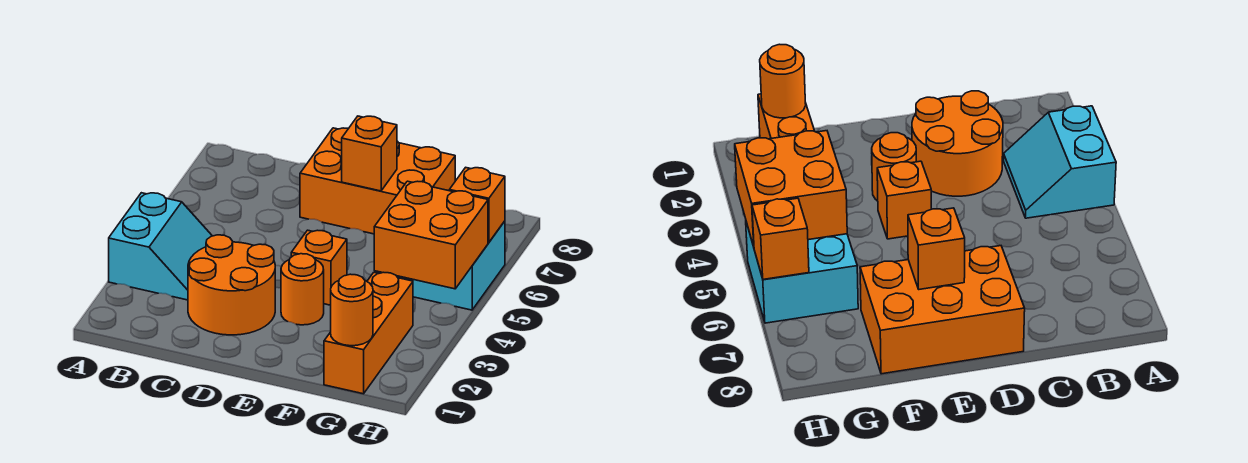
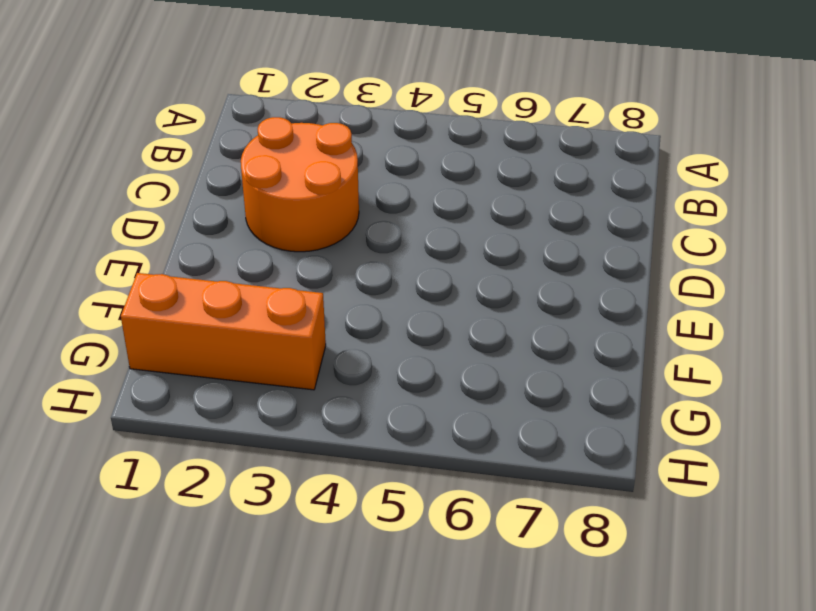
none -> cyan 2x2 slope [109,193,212,300]
none -> orange 2x3 brick [300,128,455,234]

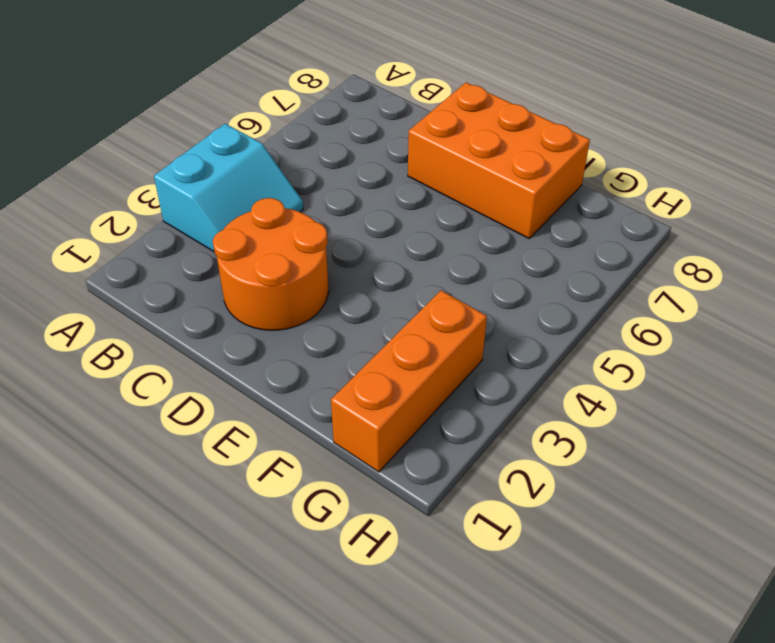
none -> orange 1x1 round brick [281,254,324,325]
none -> orange 1x1 brick [291,230,347,305]

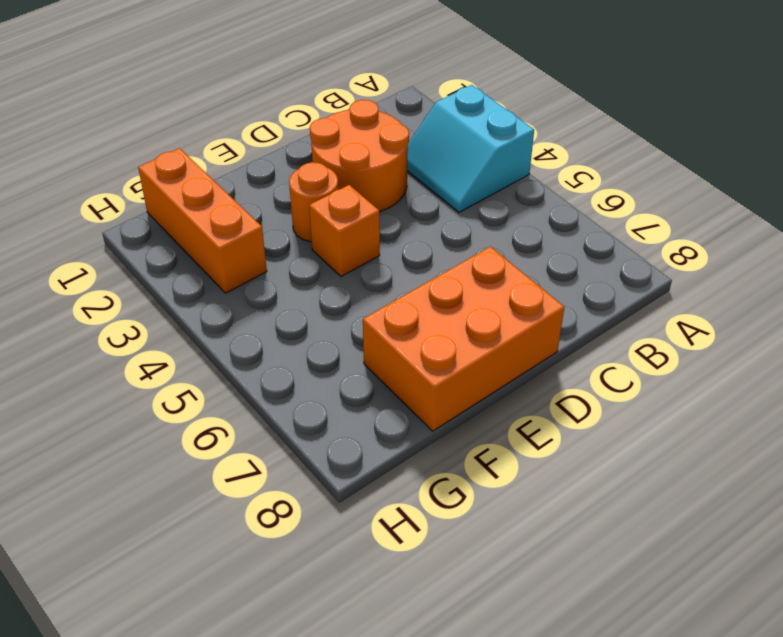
none -> cyan 2x2 brick [397,221,505,310]
none -> orange 1x1 brick [342,116,397,191]

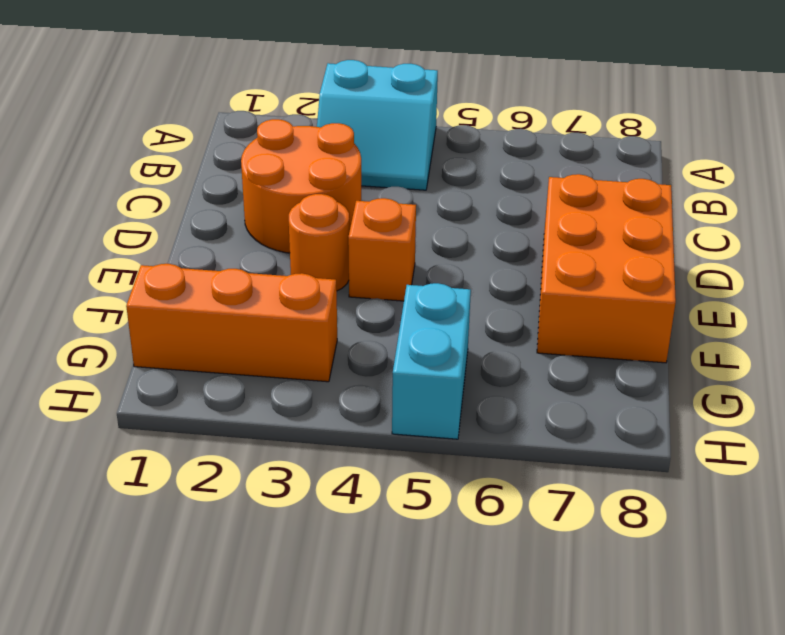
cyan 1x2 brick [392,283,471,439] -> cyan 2x2 brick [397,221,505,310]
none -> orange 1x1 brick [342,116,397,191]
none -> orange 1x1 round brick [331,274,373,346]

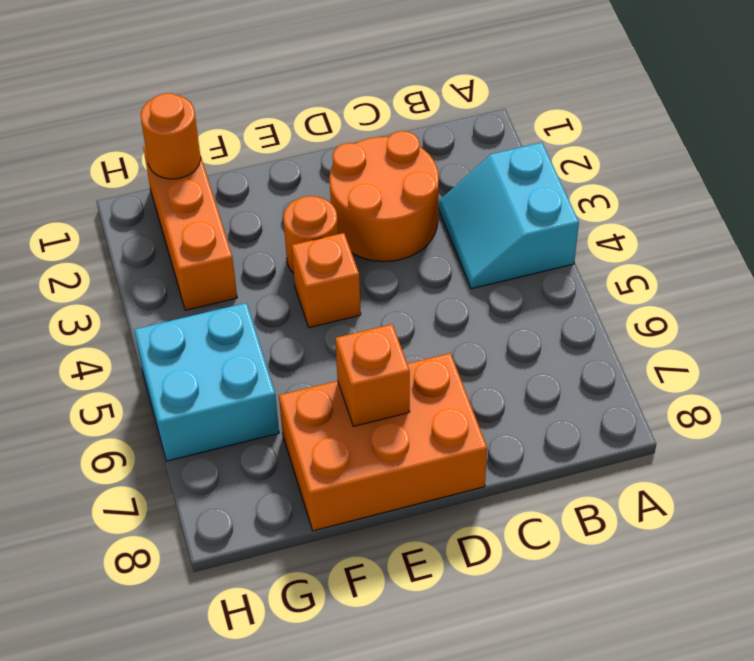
none -> orange 2x2 brick [374,181,488,289]
none -> orange 1x1 brick [449,167,505,242]

